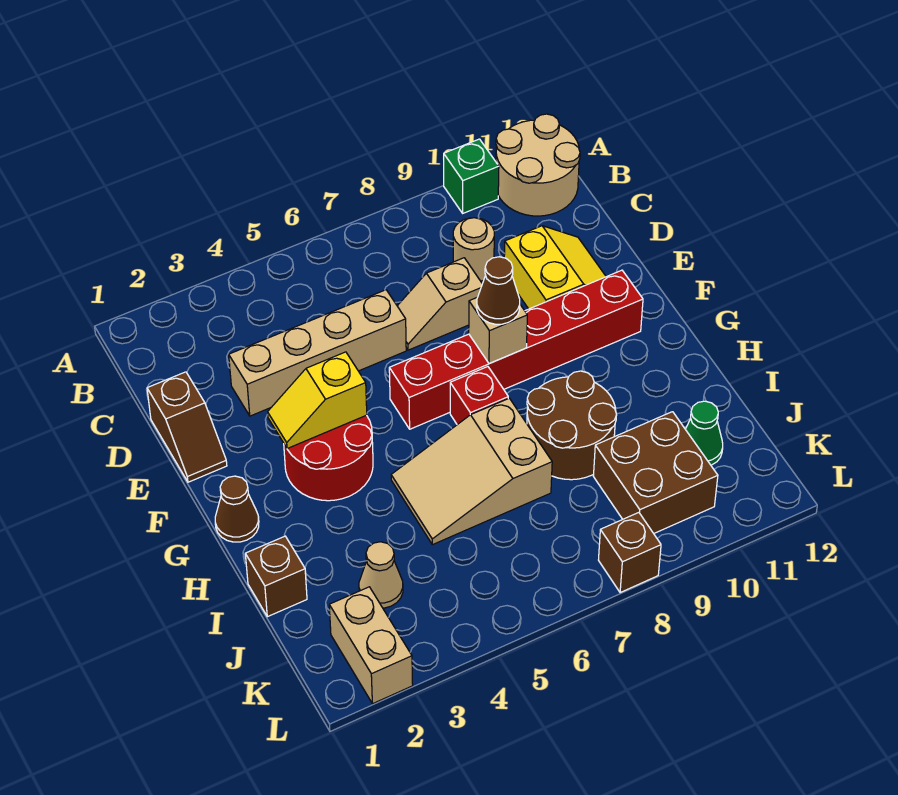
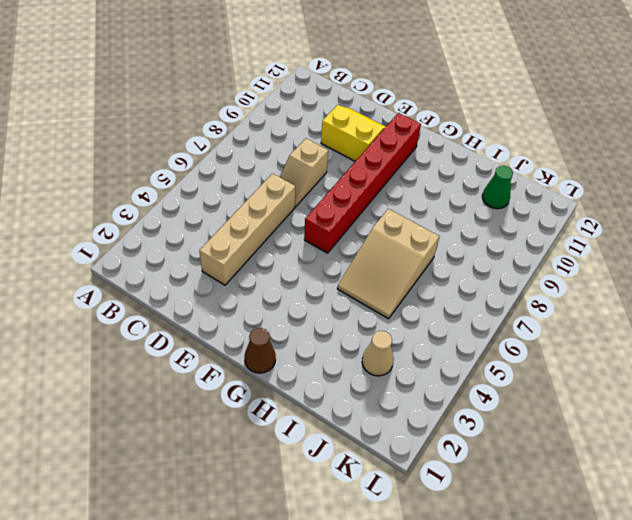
none -> green 1x1 brick [444,139,499,213]
none -> tan 2x2 round brick [496,114,580,216]
none -> tan 1x1 round brick [453,218,494,281]

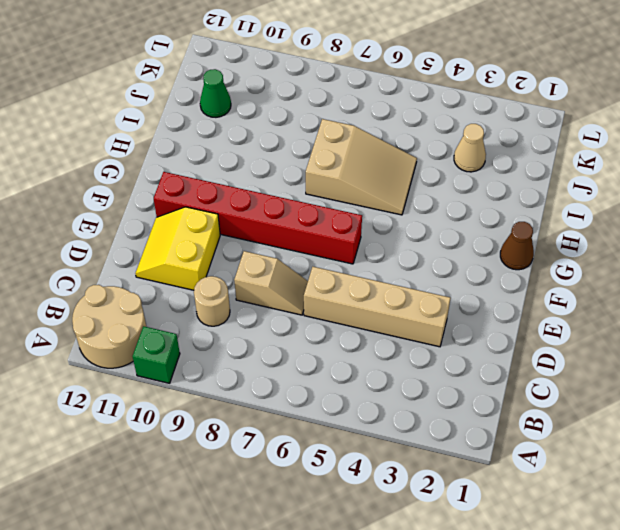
none -> brown 1x2 slope [147,372,227,482]
none -> red 2x2 round brick [284,415,373,501]
none -> red 1x1 brick [450,367,508,425]

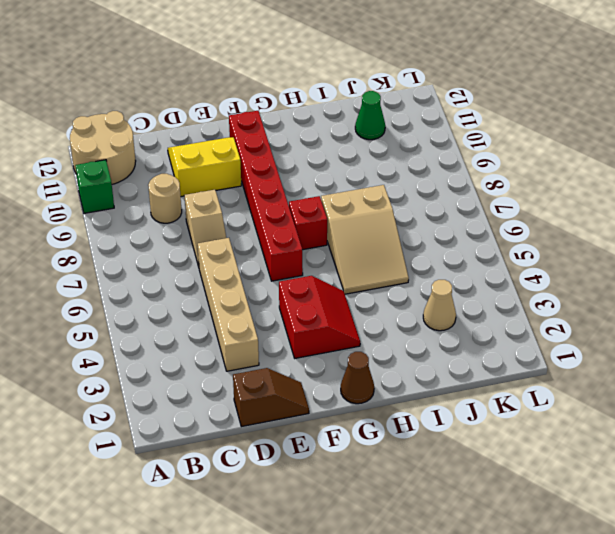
red 2x2 slope [279,276,360,358] -> red 2x2 round brick [284,415,373,501]
none -> brown 2x2 round brick [527,371,617,480]
none -> brown 1x1 brick [245,536,307,617]
none -> brown 2x2 brick [593,412,718,533]

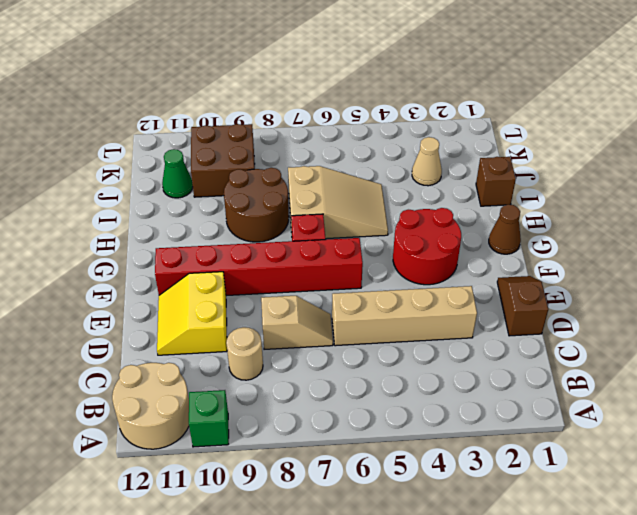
none -> tan 1x2 brick [329,587,413,704]
none -> brown 1x1 brick [599,513,661,593]
none -> yellow 1x2 slope [268,352,367,449]

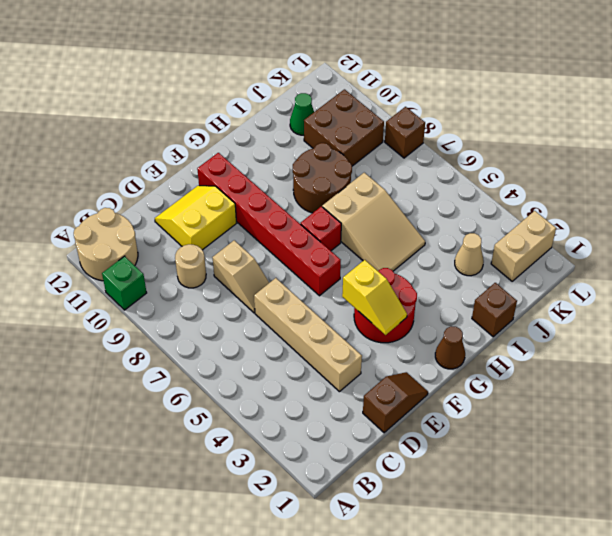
none -> tan 1x1 brick [469,298,527,364]
none -> brown 1x1 cone [477,257,520,324]

